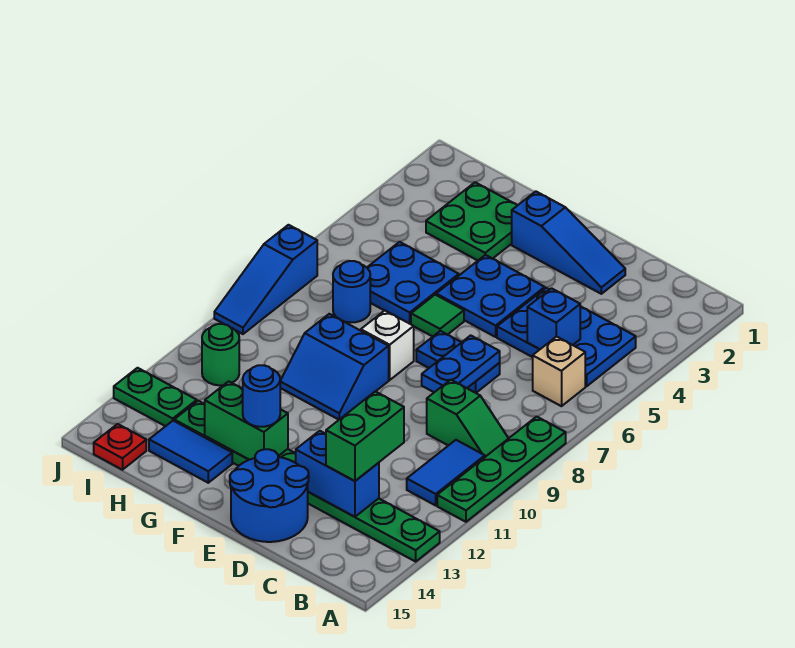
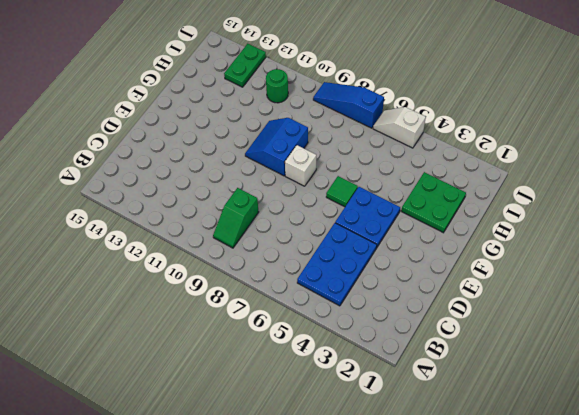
white 1x2 slope [373,107,426,148] -> none
none -> green 1x4 plate [437,417,566,522]
none -> green 1x8 plate [174,401,440,562]
none -> tan 1x1 brick [533,336,585,406]

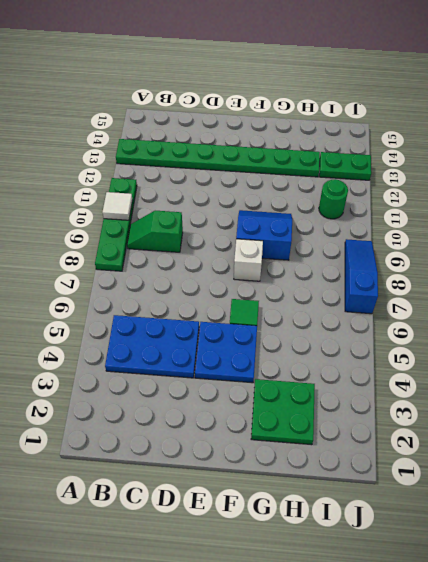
white 1x1 tile [102,192,132,220] -> none
none -> tan 1x1 brick [533,336,585,406]
none -> blue 1x2 tile [407,440,485,505]
none -> blue 1x3 slope [512,191,625,294]

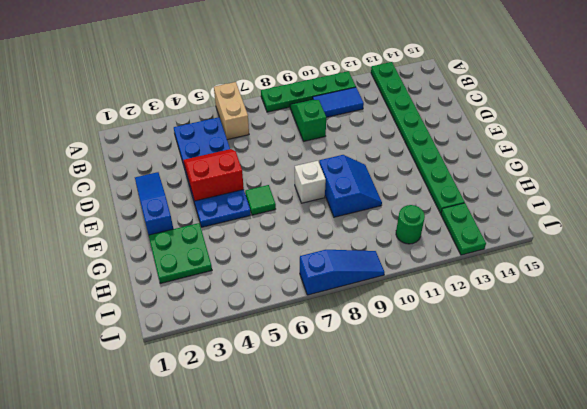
tan 1x2 brick [214,82,249,140] -> tan 1x1 brick [533,336,585,406]
red 2x2 slope [183,149,244,201] -> none
none -> blue 1x2 plate [416,331,500,393]
none -> blue 2x2 round brick [230,449,309,542]
none -> blue 2x2 plate [367,242,459,324]

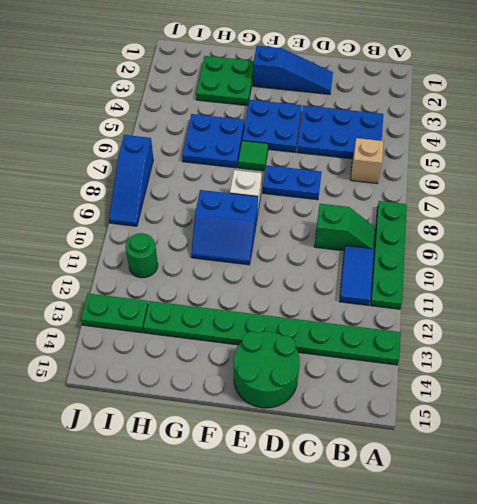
green 2x2 round brick [234,332,300,408] -> blue 2x2 round brick [230,449,309,542]
none -> blue 1x2 tile [149,421,232,483]
none -> blue 1x1 round brick [333,261,370,323]
none -> red 1x1 plate [94,424,146,470]

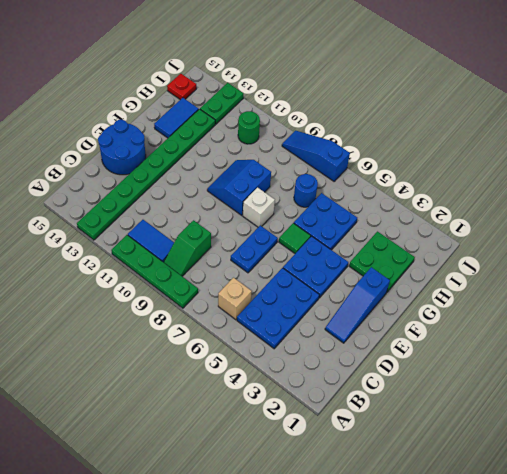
none -> blue 1x1 brick [527,288,580,349]
none -> blue 1x2 brick [296,431,379,517]
none -> blue 1x2 plate [422,335,500,392]

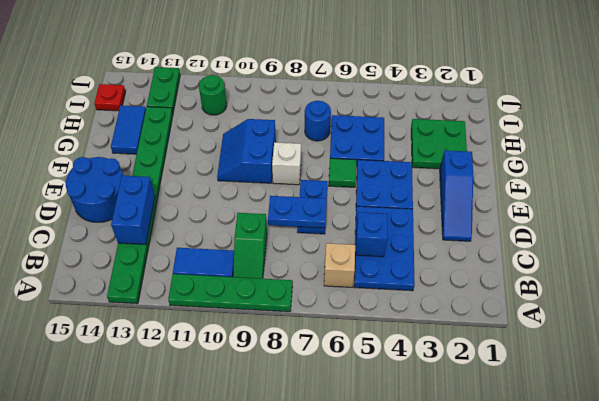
none -> blue 1x3 slope [214,225,317,334]
none -> green 1x2 brick [205,381,288,460]
none -> green 1x2 brick [326,391,404,481]

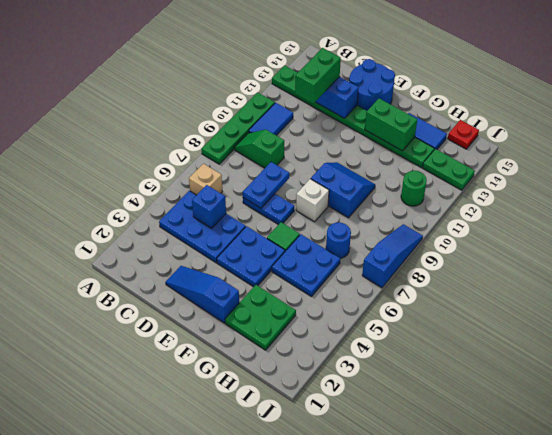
none -> blue 1x1 round brick [243,365,280,427]

